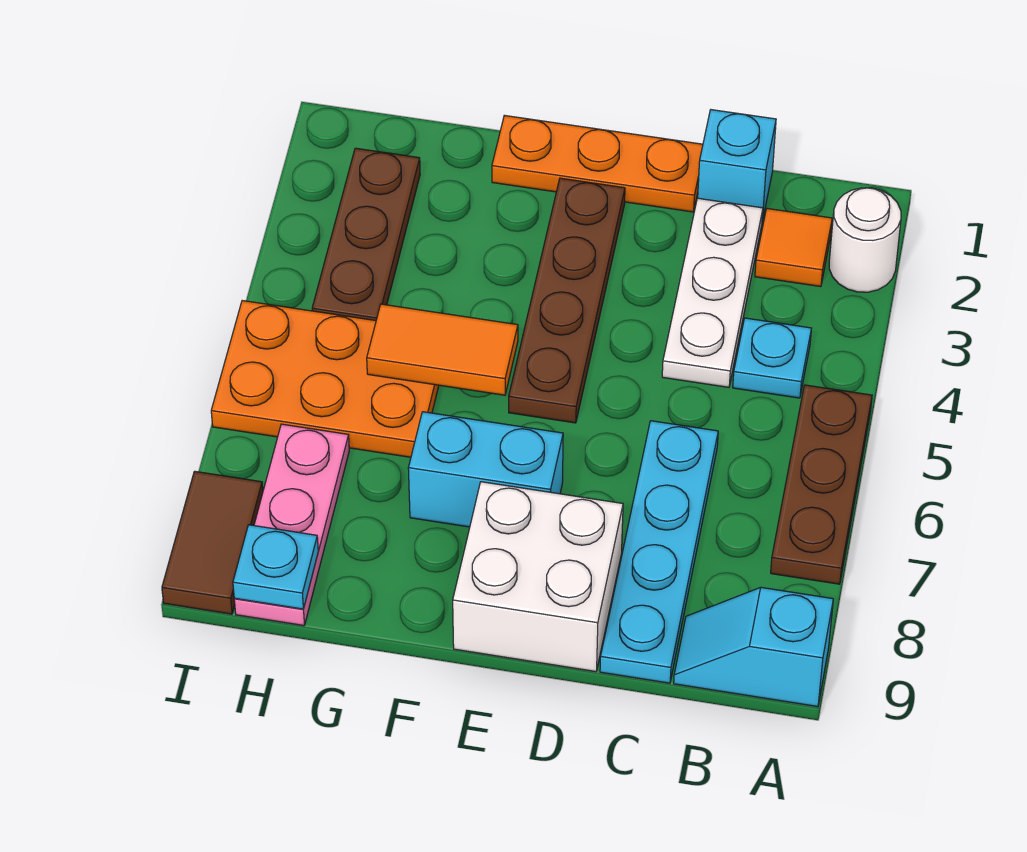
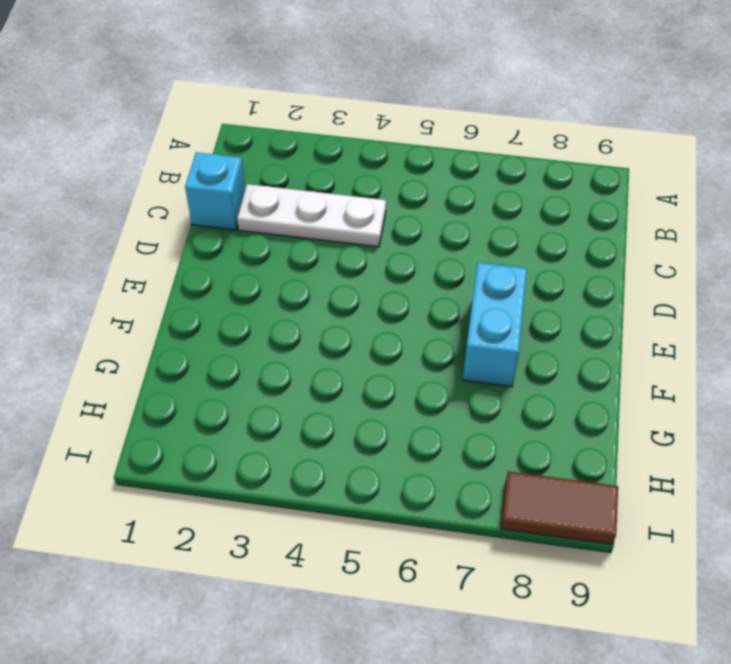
none -> white 1x1 round brick [829,188,901,292]
none -> brown 1x3 plate [771,385,872,584]
none -> cyan 1x2 slope [674,588,833,707]

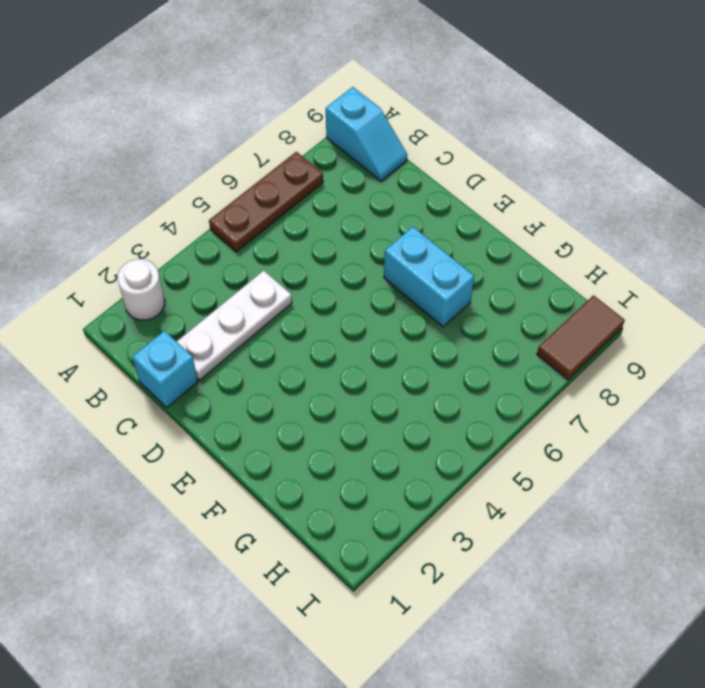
none -> orange 1x1 tile [755,209,832,287]
none -> cyan 1x1 plate [733,318,811,398]
none -> cyan 1x4 plate [600,421,718,683]

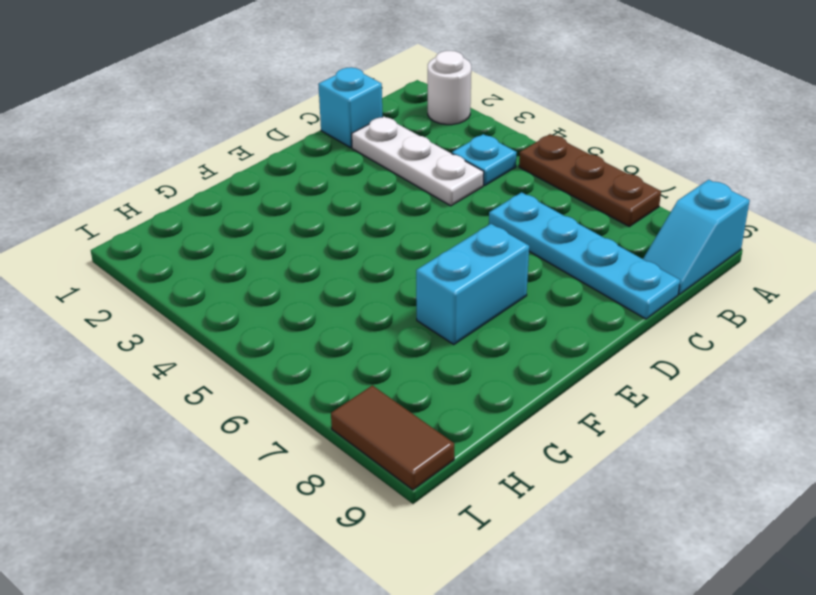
none -> orange 1x1 tile [755,209,832,287]
none -> orange 1x3 plate [492,115,703,212]
none -> white 2x2 brick [453,482,623,672]

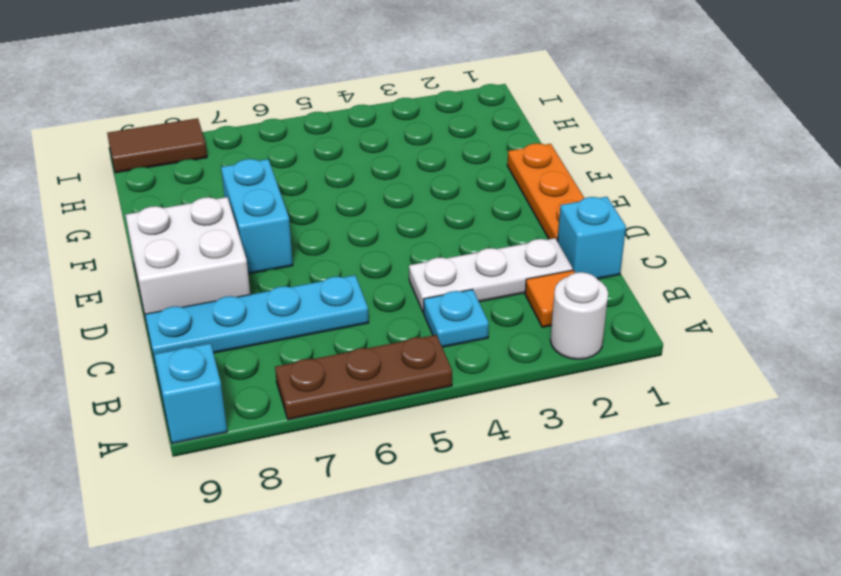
none -> brown 1x4 plate [509,178,625,423]
none -> orange 2x3 plate [211,301,439,457]
none -> brown 1x3 plate [312,148,420,321]

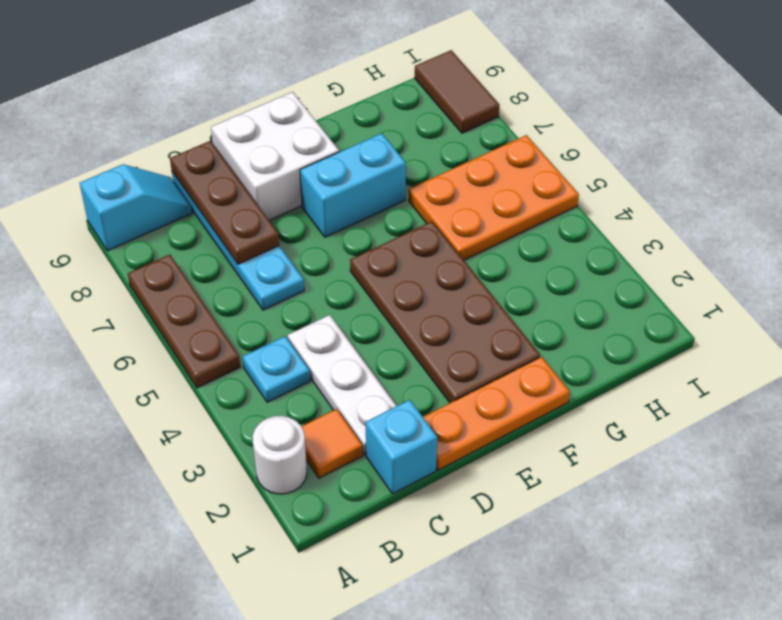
brown 1x3 plate [170,141,279,264] -> brown 1x3 plate moved to [312,148,420,321]
brown 2x4 plate [350,221,540,403] -> brown 1x4 plate [509,178,625,423]
none -> pink 1x3 plate [234,424,349,626]
none -> orange 1x2 tile [367,304,518,395]
none -> cyan 1x1 plate [233,525,318,609]

